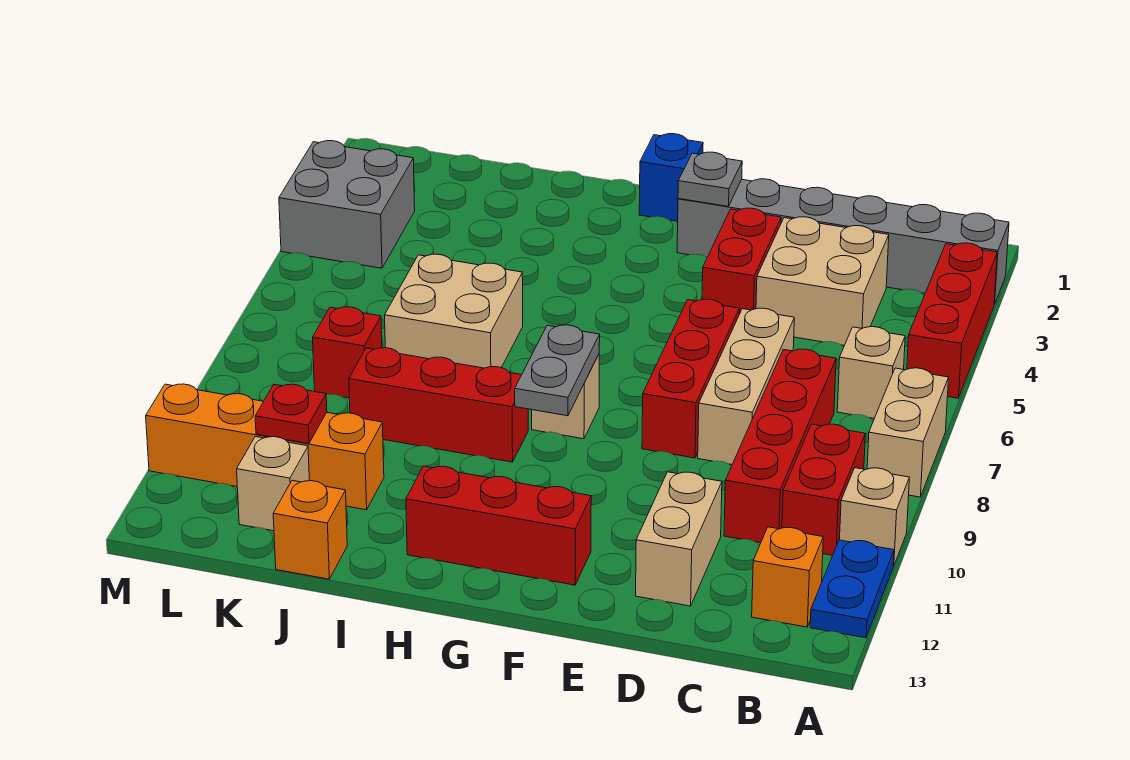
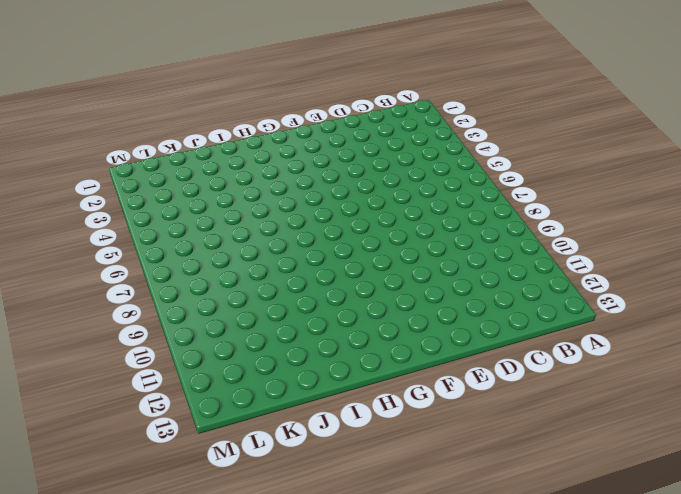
none -> grey 1x6 brick [677,179,1009,304]
none -> red 1x3 brick [907,243,997,398]
none -> tan 1x2 brick [867,368,949,497]

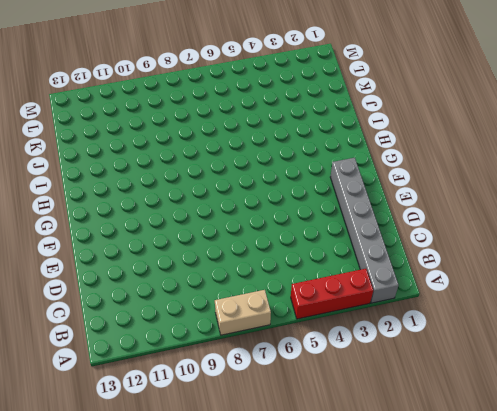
none -> tan 1x1 brick [840,468,909,566]
none -> blue 1x2 plate [810,540,894,638]
none -> tan 1x1 brick [837,327,905,418]

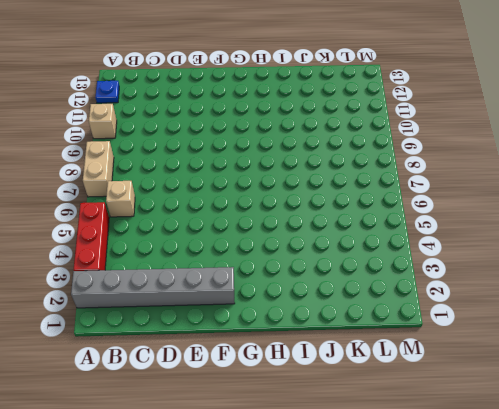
blue 1x1 plate [96,81,119,103] -> blue 1x2 plate [810,540,894,638]
none -> red 1x2 brick [782,424,865,555]
none -> orange 1x1 brick [752,527,823,627]
none -> tan 2x2 brick [756,217,889,346]

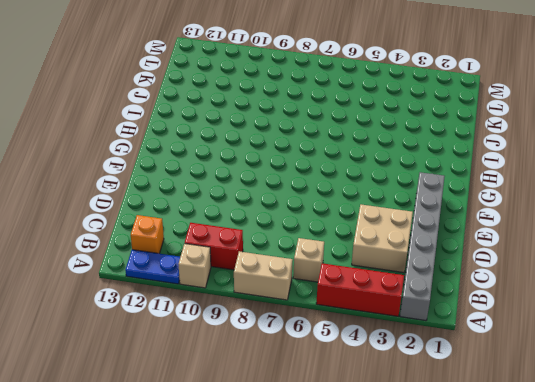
none -> red 1x4 brick [724,349,836,543]
none -> tan 1x3 brick [698,308,794,464]
none -> tan 1x2 brick [636,472,722,606]

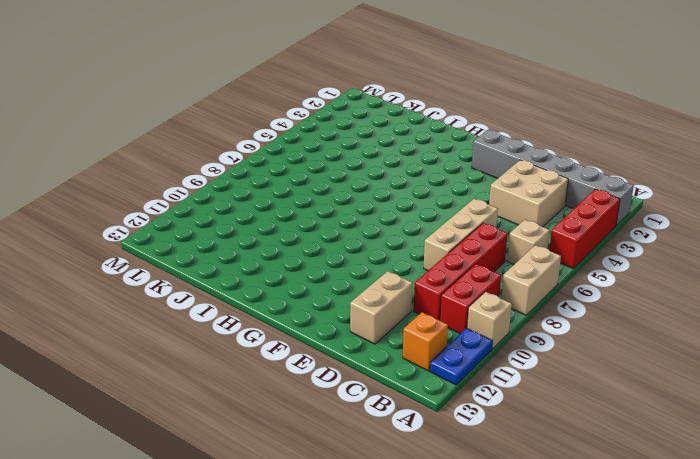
none -> red 1x2 brick [702,208,781,314]
none -> red 1x3 brick [642,299,739,458]
none -> red 1x3 brick [406,466,591,585]

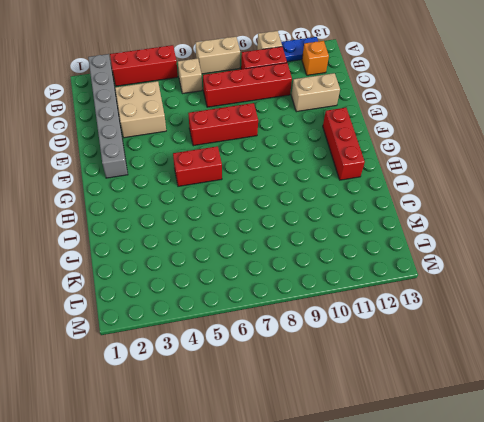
red 1x2 brick [173,146,222,186] -> red 1x2 brick moved to [702,208,781,314]
none -> tan 1x3 brick [698,308,794,464]
none -> blue 1x1 brick [639,134,703,221]
none -> tan 1x1 brick [532,354,599,439]

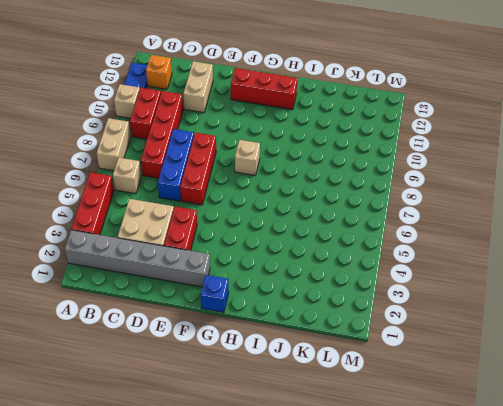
blue 1x3 brick [158,129,194,201] -> tan 1x3 brick [698,308,794,464]
none -> red 1x3 brick [349,348,528,462]
none -> tan 2x2 brick [385,254,523,368]
none -> orange 1x4 brick [146,384,384,510]

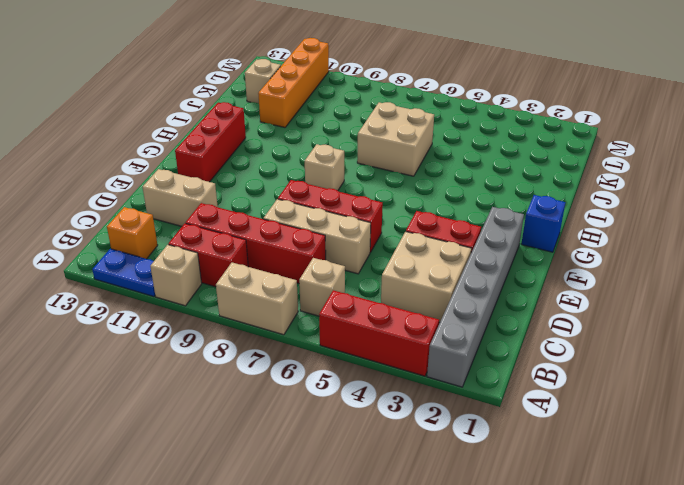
none -> red 1x3 brick [349,348,528,462]
none -> orange 1x1 brick [273,480,347,579]
none -> red 1x1 brick [313,307,382,398]

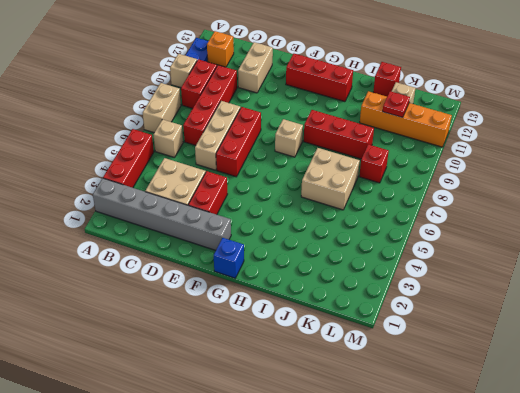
red 1x1 brick [373,62,401,96] -> orange 1x1 brick [273,480,347,579]
none -> grey 2x2 brick [279,141,415,268]
none -> grey 1x1 plate [678,152,742,206]
none -> grey 1x2 plate [515,325,600,416]

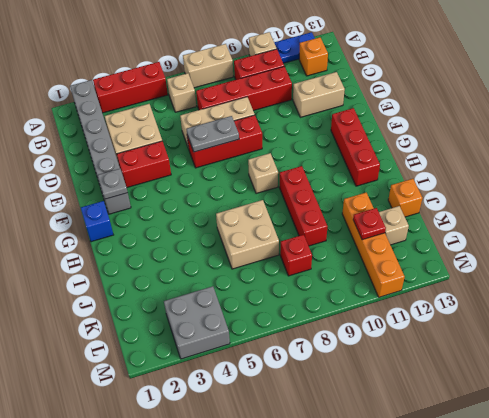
grey 1x2 plate [187,116,239,152] -> grey 1x2 plate moved to [515,325,600,416]

